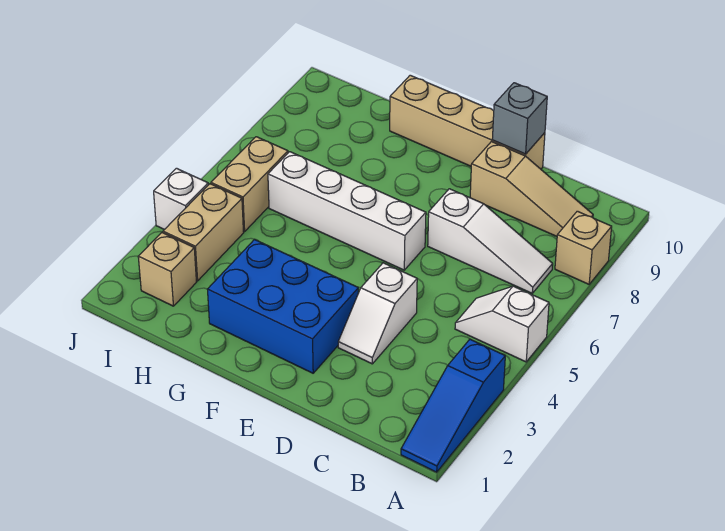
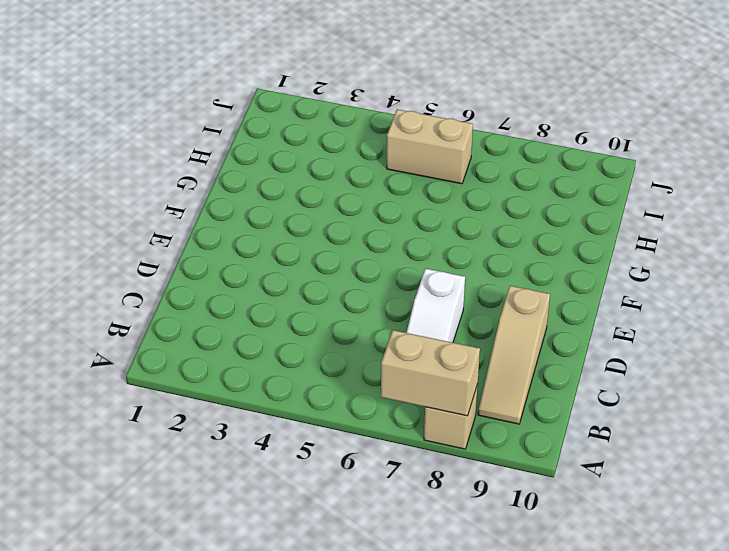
tan 1x2 brick [381,330,480,416] -> tan 1x2 brick moved to [163,184,244,281]
none -> blue 1x3 slope [401,339,505,472]
none -> white 1x2 slope [455,286,549,362]
none -> white 1x2 slope [338,263,417,364]

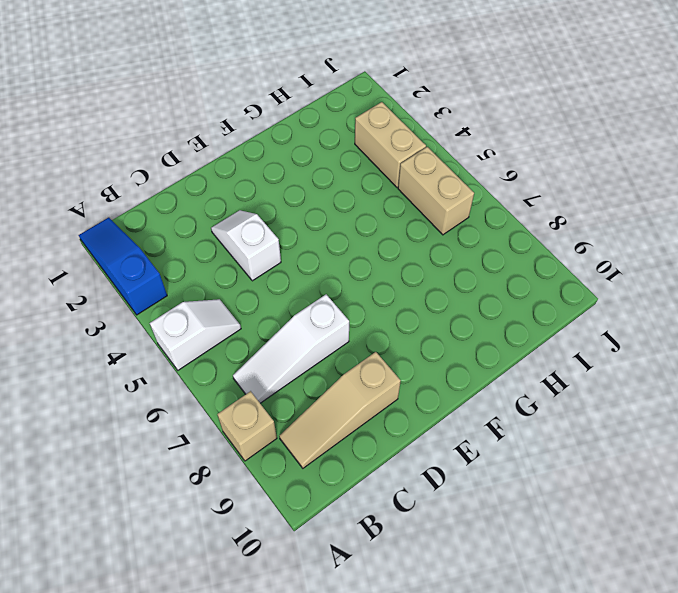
none -> tan 1x4 brick [390,75,545,169]
none -> blue 2x3 brick [207,239,358,373]
none -> white 1x4 brick [268,152,426,270]

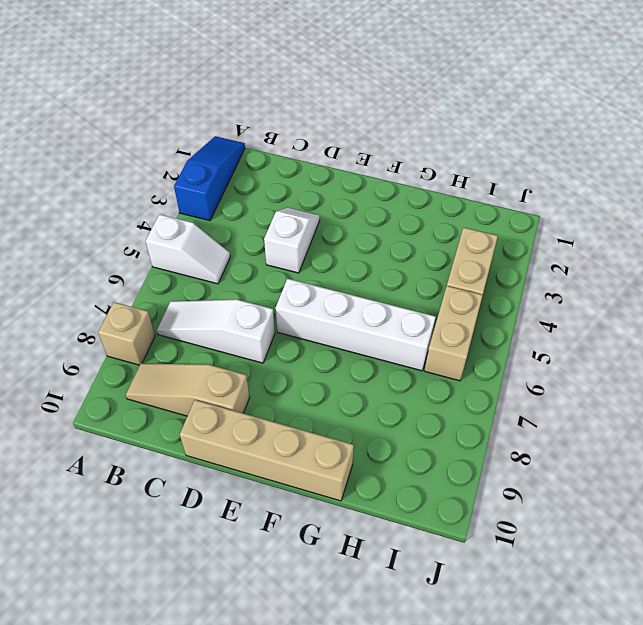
none -> blue 2x3 brick [207,239,358,373]
none -> tan 1x1 brick [138,233,196,306]
none -> white 1x1 brick [154,168,208,230]

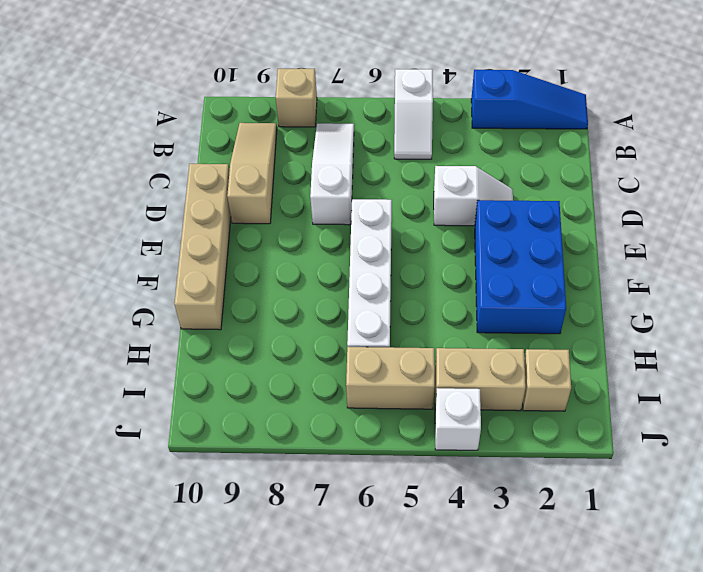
none -> grey 1x1 brick [492,83,547,154]

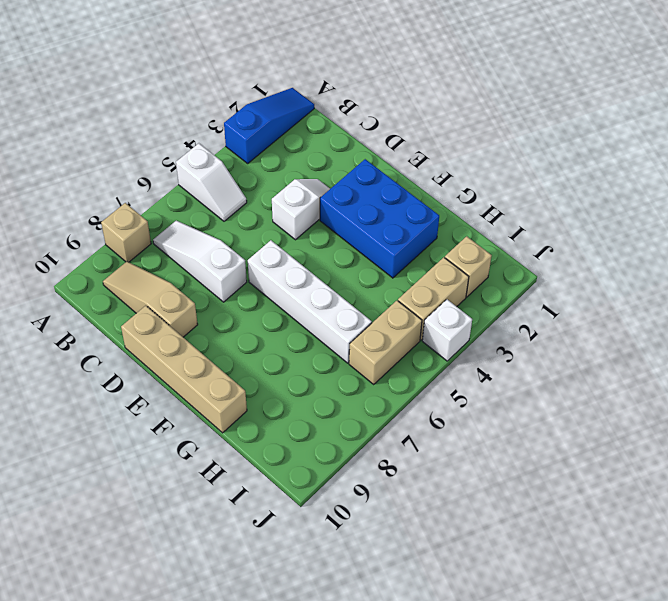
none -> grey 1x1 brick [492,83,547,154]

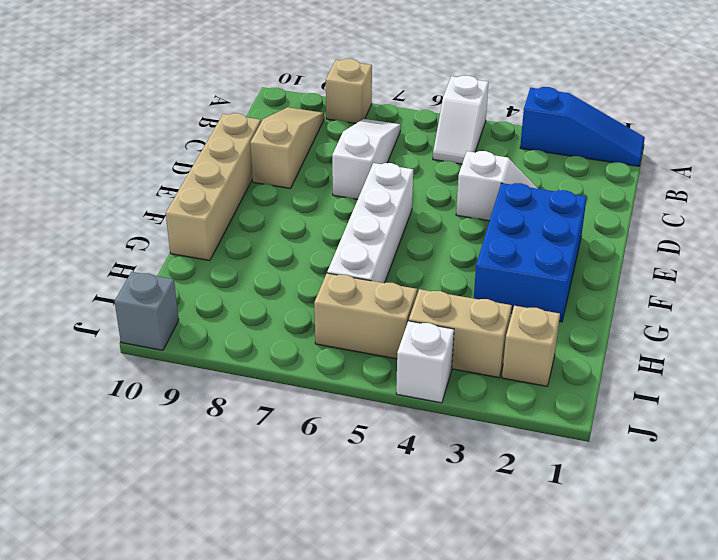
grey 1x1 brick [114,272,179,350] -> grey 1x1 brick moved to [492,83,547,154]

